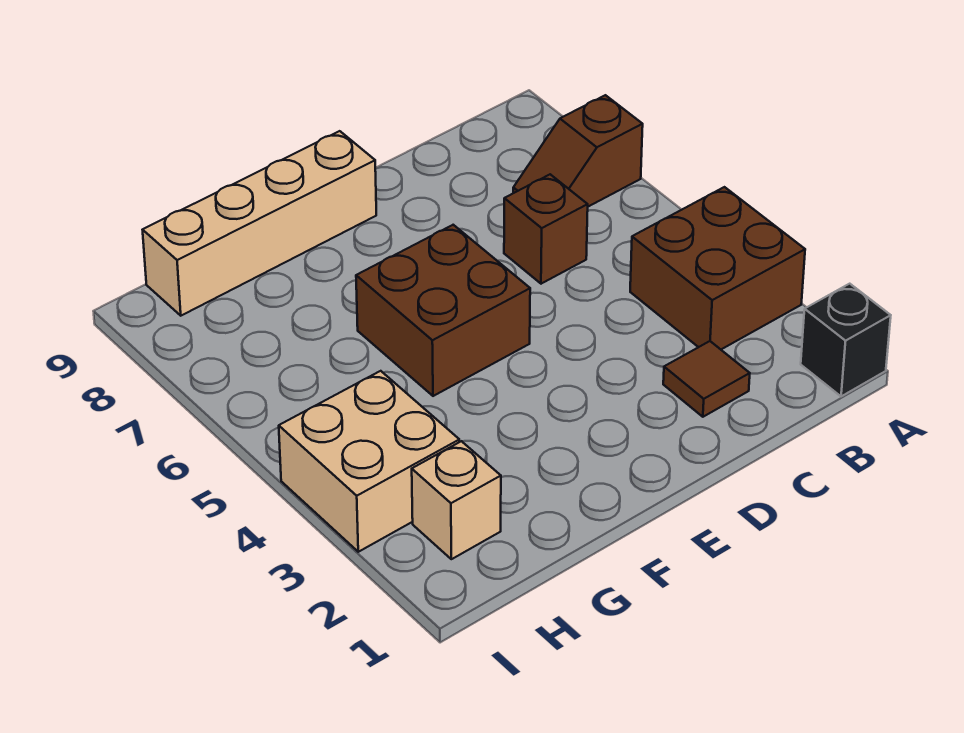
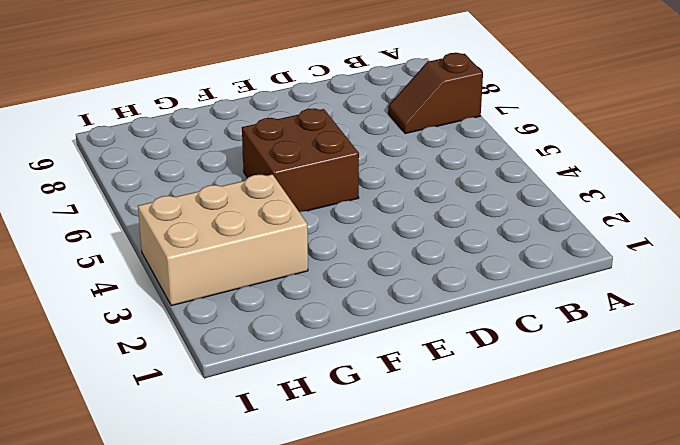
tan 2x3 brick [138,174,308,306] -> tan 2x2 brick [279,371,459,552]
none -> black 1x1 brick [801,284,891,396]
none -> brown 2x2 brick [630,187,805,349]

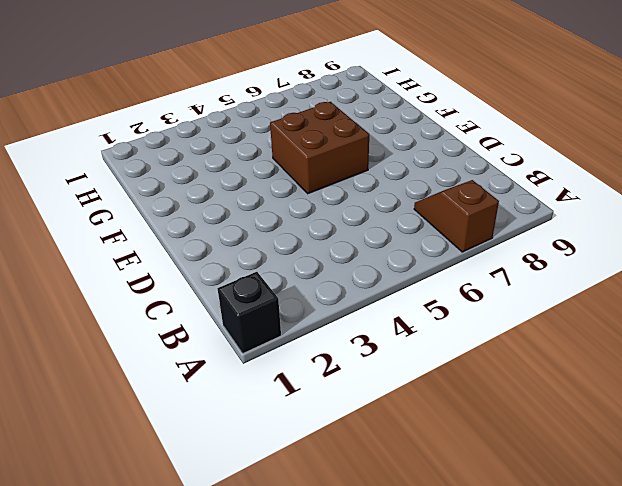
none -> brown 2x2 brick [630,187,805,349]
none -> brown 1x1 tile [663,341,750,417]

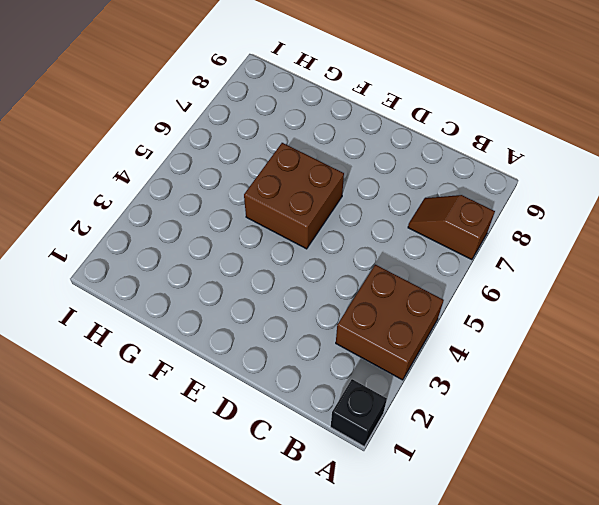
none -> brown 1x1 tile [663,341,750,417]
none -> brown 1x1 brick [504,174,588,284]

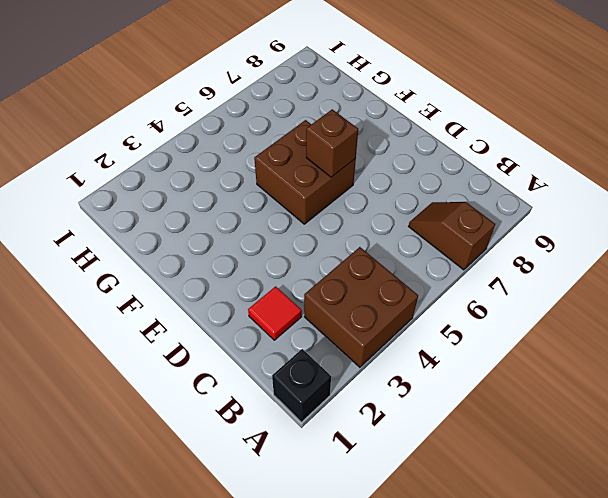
red 1x1 tile [248,286,302,340] -> brown 1x1 tile [663,341,750,417]
brown 1x1 brick [306,109,358,177] -> brown 1x1 brick moved to [504,174,588,284]
none -> tan 1x4 brick [143,131,376,316]
none -> tan 1x1 brick [412,441,501,559]

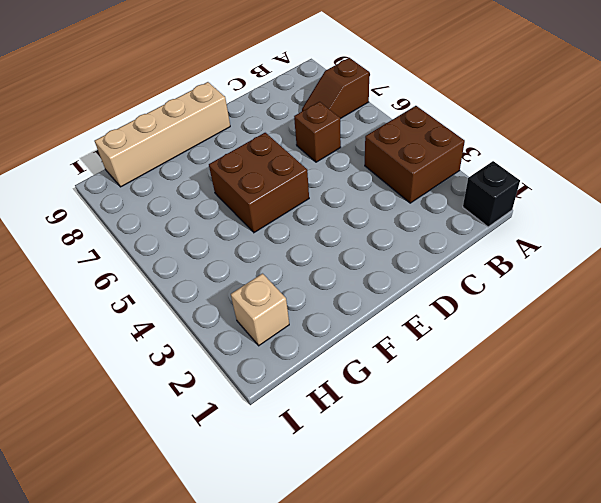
none -> brown 1x1 tile [663,341,750,417]
none -> tan 2x2 brick [279,371,459,552]

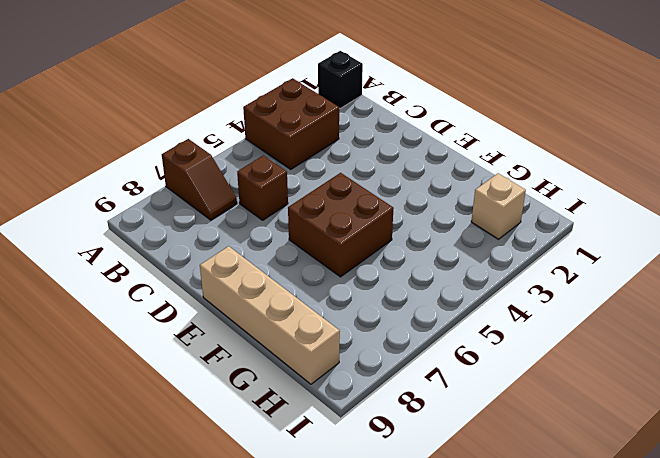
none -> brown 1x1 tile [663,341,750,417]
none -> tan 2x2 brick [279,371,459,552]

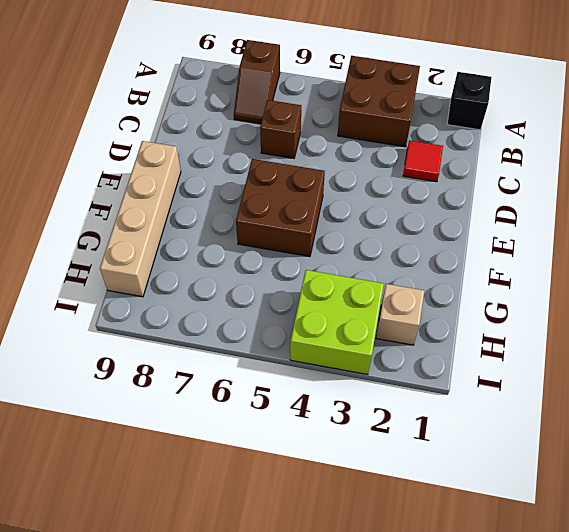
red 1x1 tile [403,140,443,182] -> brown 1x1 tile [663,341,750,417]
lime 2x2 brick [290,270,384,375] -> tan 2x2 brick [279,371,459,552]

